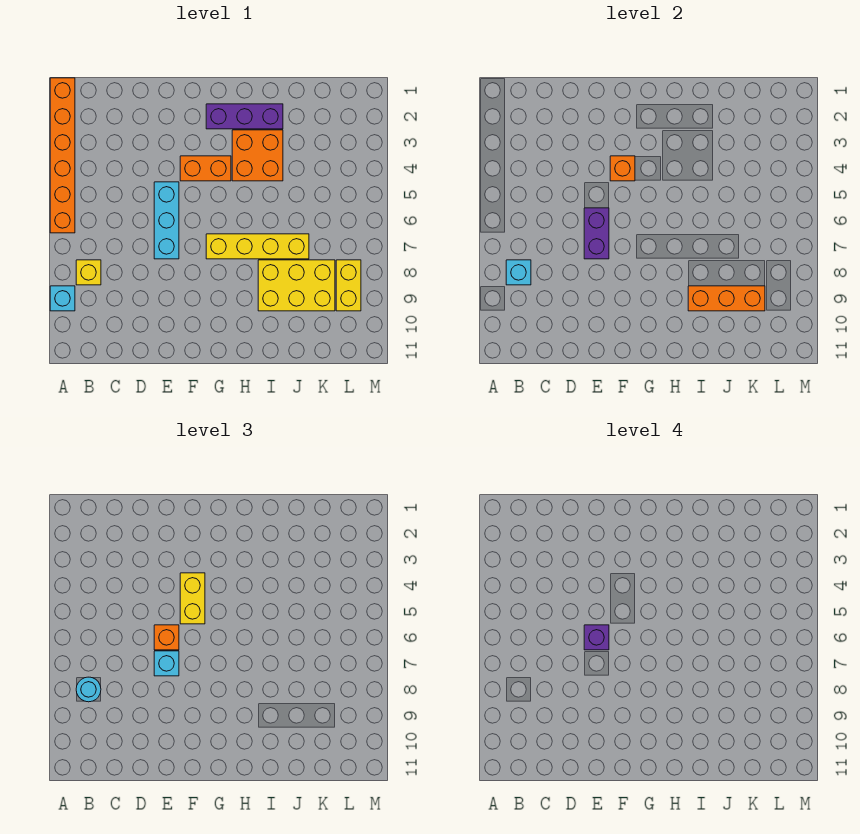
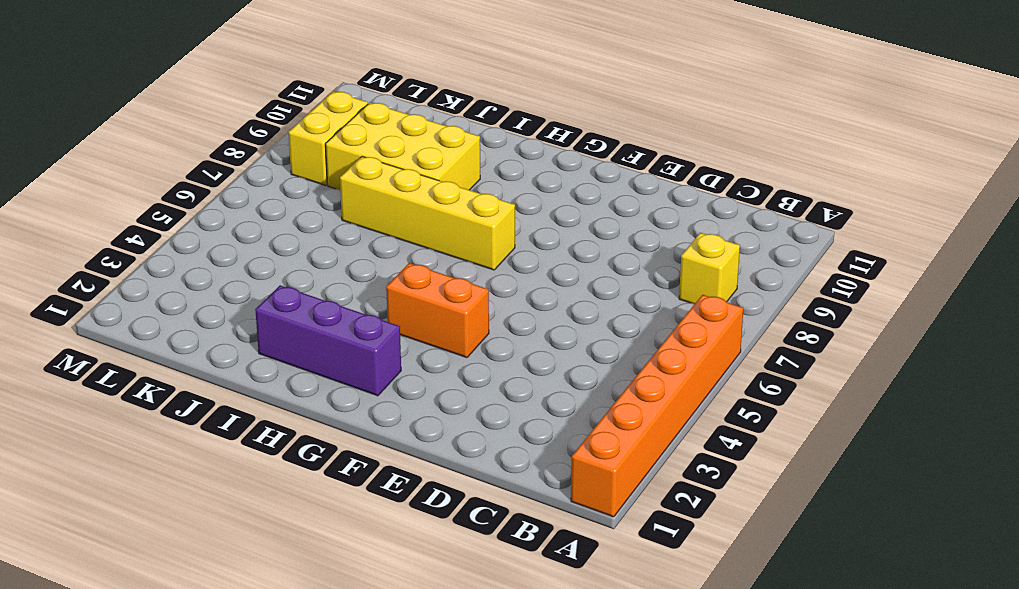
none -> cyan 1x1 brick [50,286,75,311]
none -> cyan 1x3 brick [154,182,179,259]
none -> orange 2x2 brick [232,130,283,181]

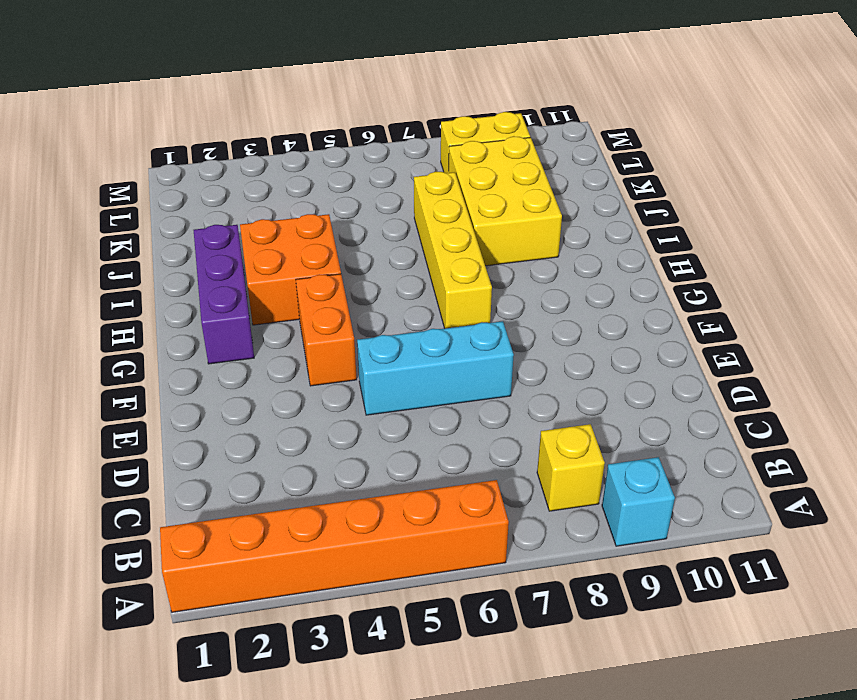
none -> cyan 1x1 brick [506,260,531,285]
none -> purple 1x2 brick [584,208,609,259]
none -> orange 1x1 brick [610,156,635,181]

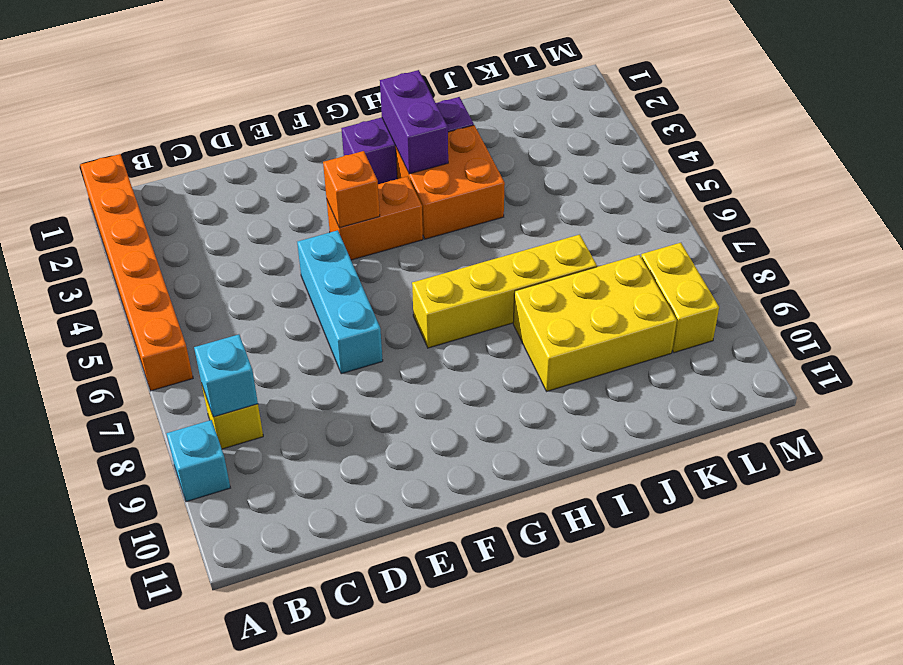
purple 1x2 brick [380,70,448,174] -> purple 1x2 brick moved to [584,208,609,259]
none -> orange 1x3 brick [688,286,765,311]
none -> cyan 1x1 round brick [76,677,101,702]
none -> orange 1x1 brick [154,625,179,650]

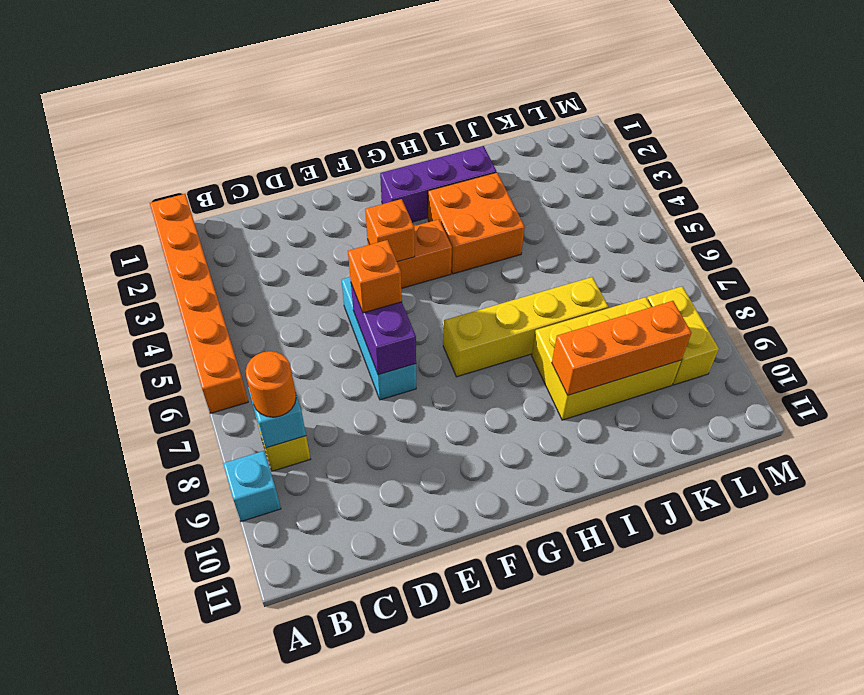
orange 1x1 round brick [246,351,296,417] -> cyan 1x1 round brick [76,677,101,702]
none -> cyan 1x1 brick [154,651,179,676]
none -> yellow 1x2 brick [180,573,205,624]
none -> purple 1x1 brick [584,625,609,650]

